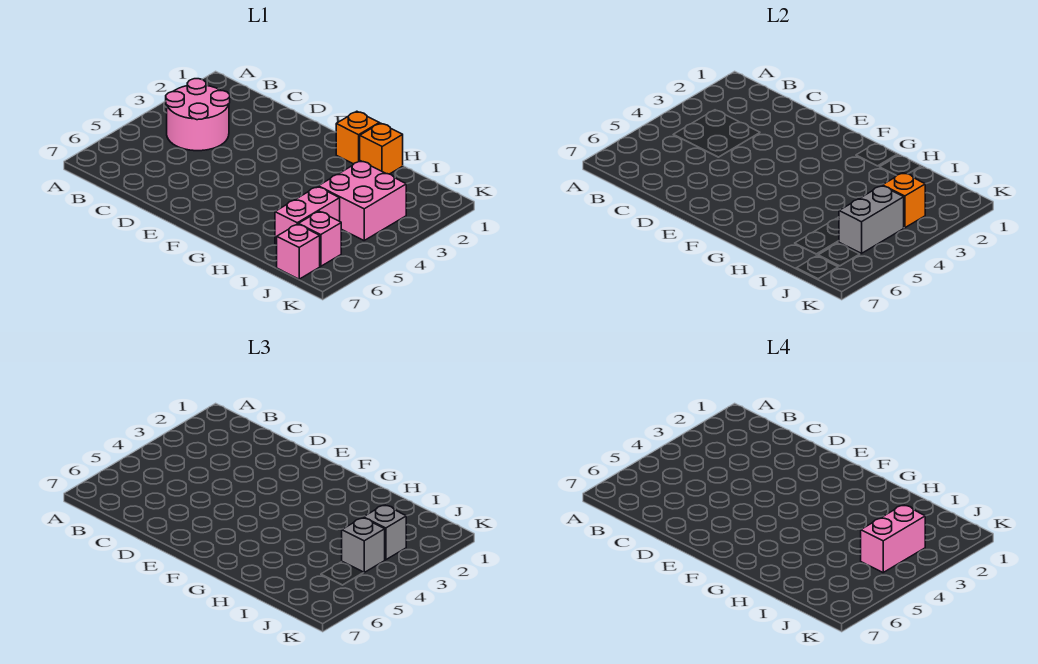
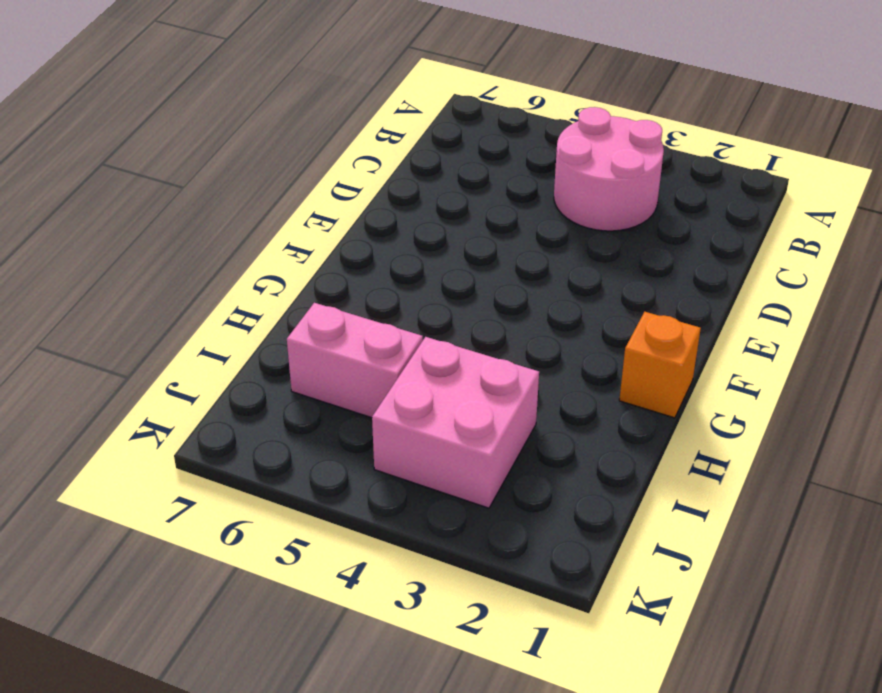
none -> orange 1x1 brick [360,123,403,174]
none -> pink 1x1 brick [298,211,341,266]
none -> pink 1x1 brick [277,224,320,279]

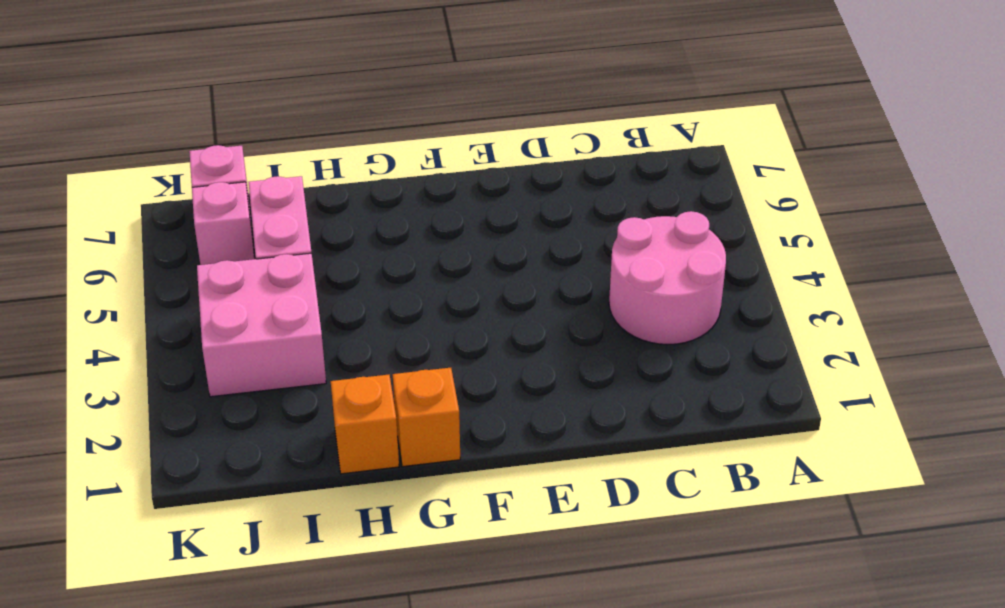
none -> orange 1x1 brick [882,173,925,228]
none -> grey 1x2 brick [839,186,904,253]
none -> grey 1x1 brick [363,505,406,560]

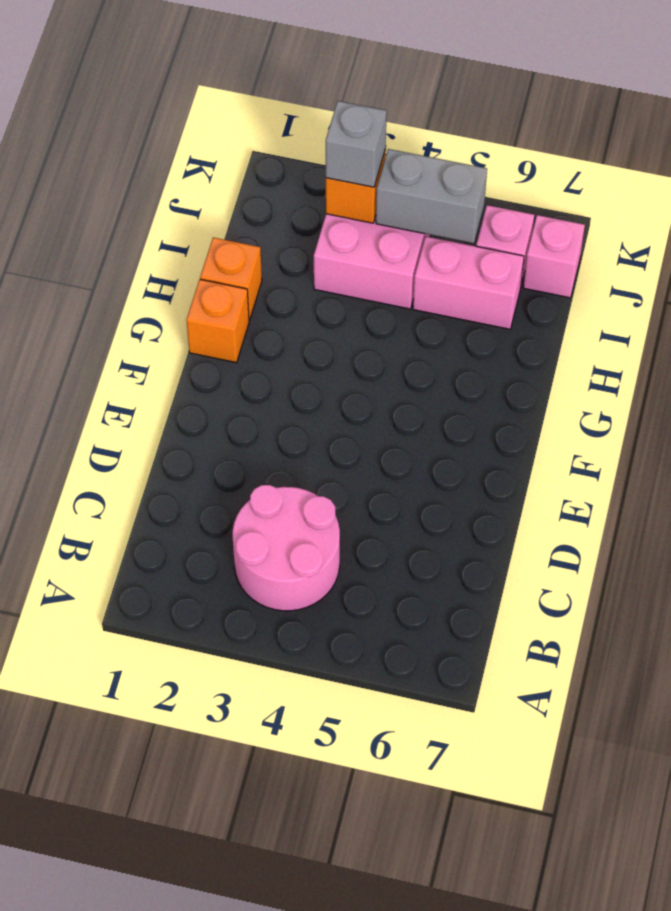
none -> grey 1x1 brick [342,518,385,572]
none -> pink 1x2 brick [861,505,925,572]

